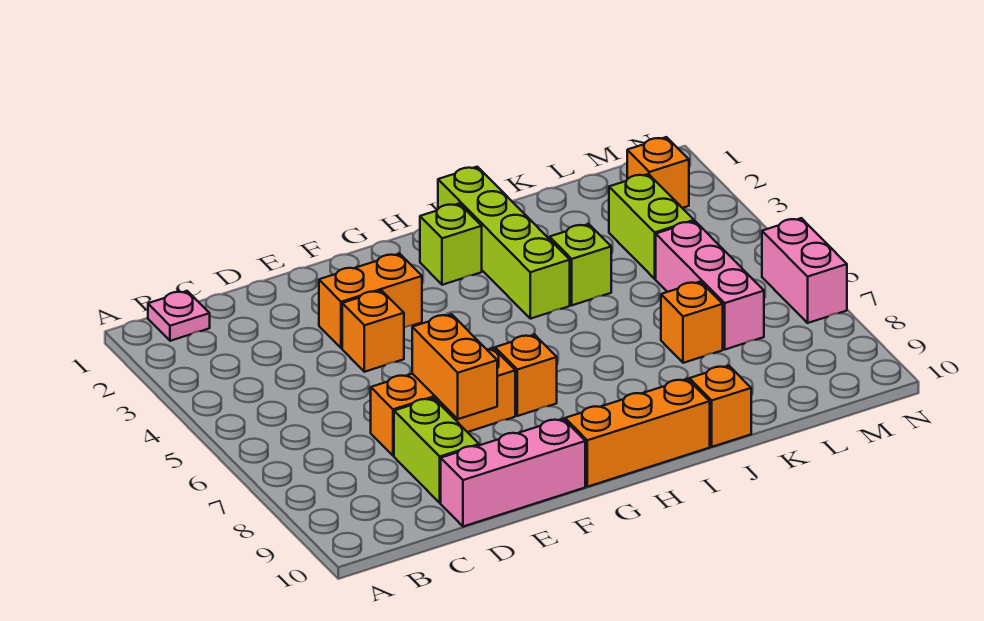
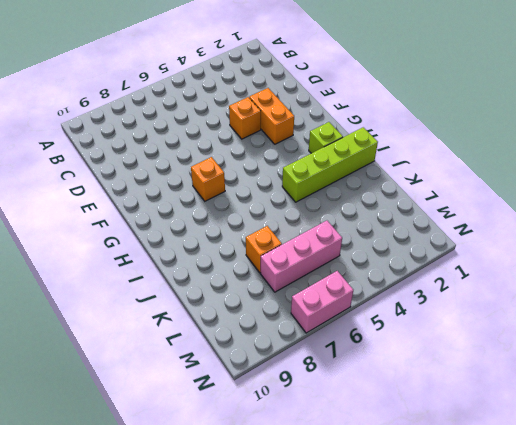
none -> pink 1x1 plate [148,291,210,341]
none -> orange 1x3 brick [371,348,515,456]
none -> lime 1x2 brick [394,398,479,503]

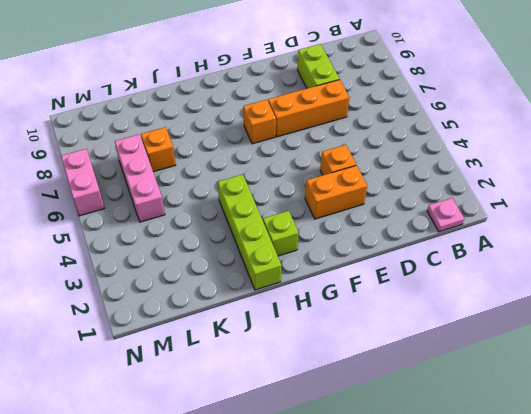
none -> pink 1x3 brick [441,419,585,527]
none -> orange 1x3 brick [565,379,710,487]
none -> lime 1x1 brick [549,224,611,305]

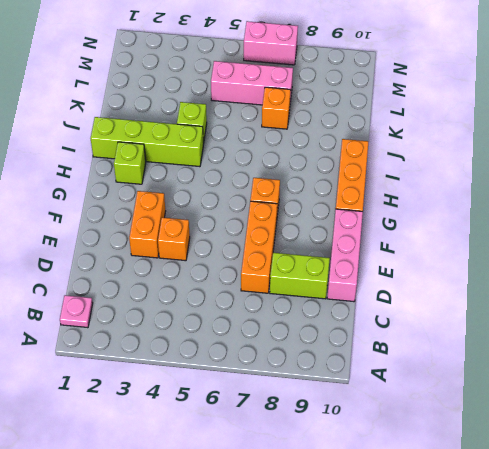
none -> orange 1x1 brick [689,366,751,447]
none -> lime 1x2 brick [609,174,694,279]
none -> orange 1x1 brick [627,137,689,208]

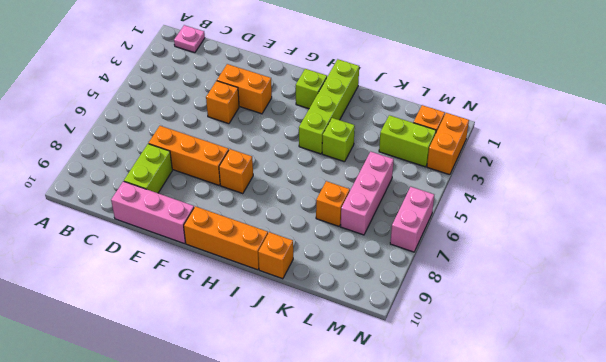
lime 1x2 brick [379,115,436,167] -> lime 1x2 brick turned to [609,174,694,279]
orange 1x2 brick [427,113,469,175] -> orange 1x2 brick moved to [412,314,497,419]

